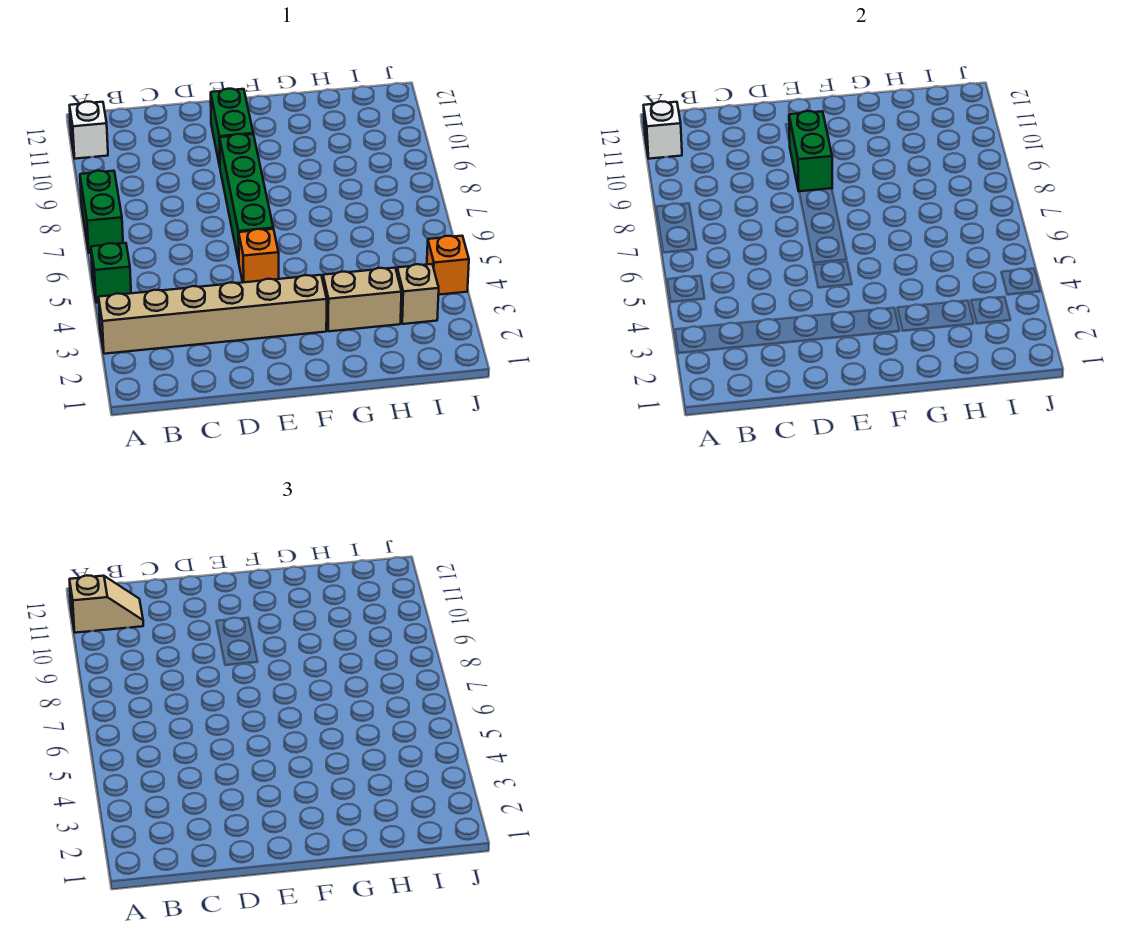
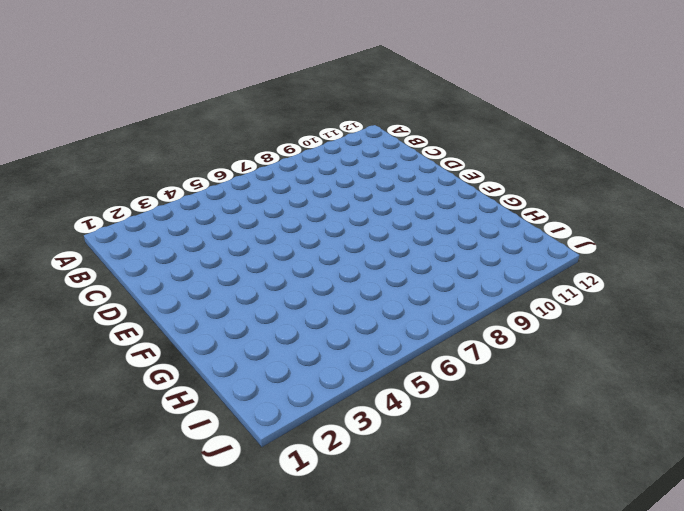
none -> tan 1x6 brick [99,275,327,354]
none -> green 1x1 brick [91,243,131,303]
none -> green 1x2 brick [80,171,123,253]

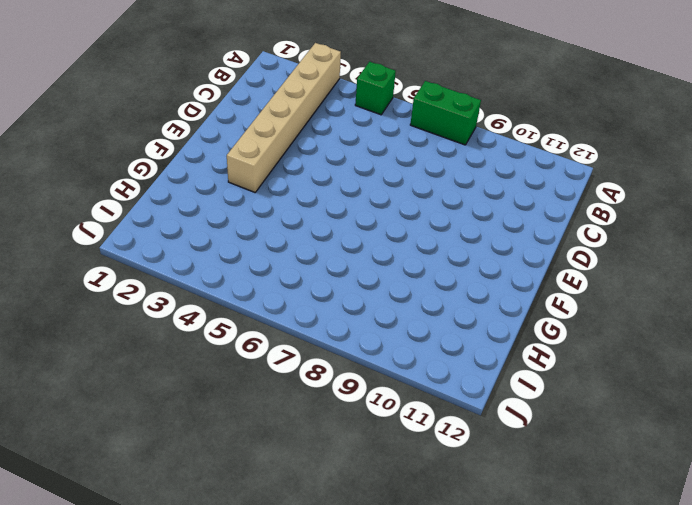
none -> white 1x1 brick [70,101,108,159]
none -> orange 1x1 brick [239,229,279,282]
none -> green 1x4 brick [220,134,273,262]

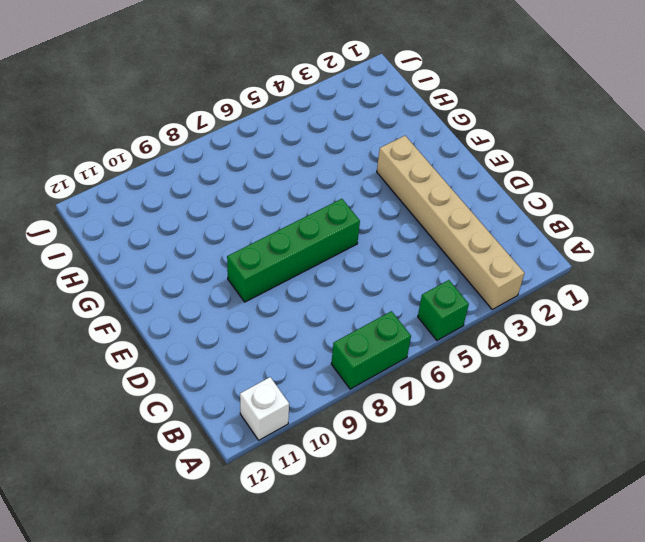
none -> orange 1x1 brick [239,229,279,282]
none -> green 1x2 brick [211,89,253,166]
none -> tan 1x2 brick [323,268,401,331]

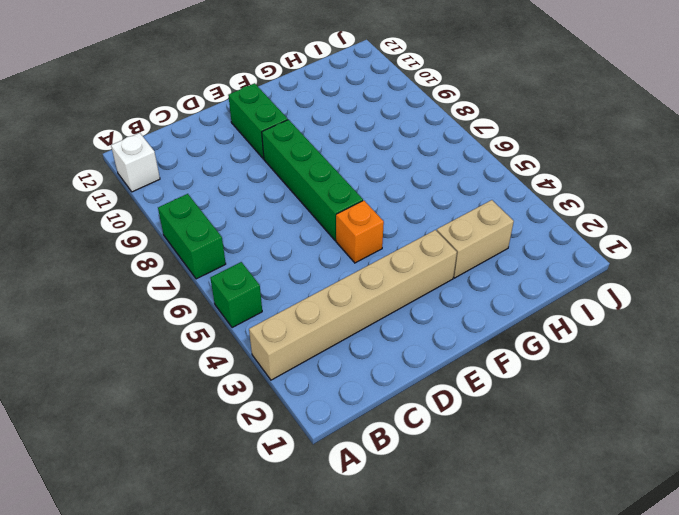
none -> tan 1x1 brick [397,264,439,324]
none -> orange 1x1 brick [427,236,469,295]
none -> white 1x1 brick [644,101,682,159]

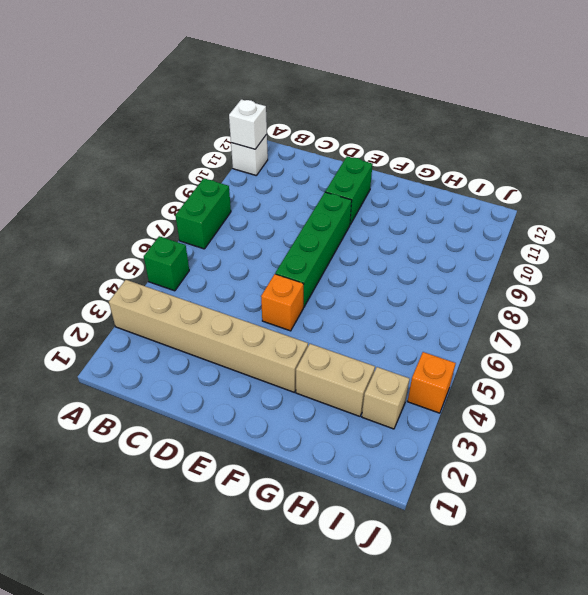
none -> green 1x2 brick [789,111,832,191]
none -> tan 1x2 slope [70,575,143,633]

